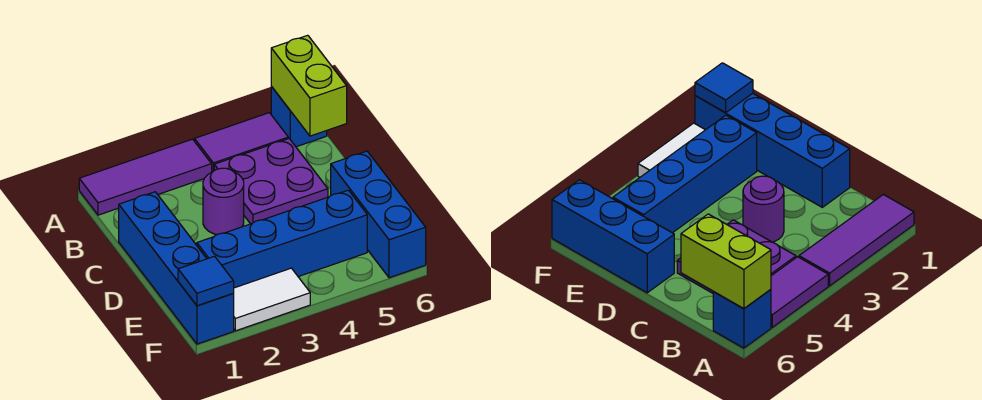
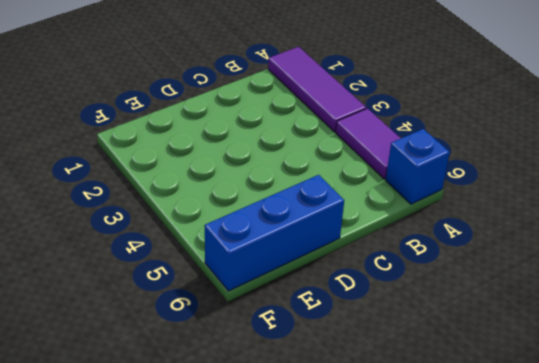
none -> purple 2x2 plate [214,139,328,224]
none -> blue 1x4 brick [119,192,234,344]

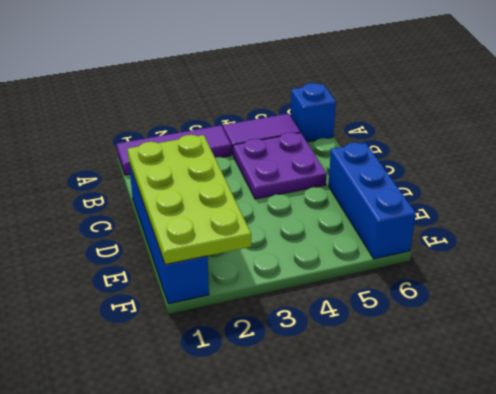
lime 2x4 plate [128,135,251,265] -> blue 1x1 tile [178,256,234,306]
none -> purple 1x1 round brick [203,168,244,235]
none -> blue 1x4 brick [197,190,367,288]

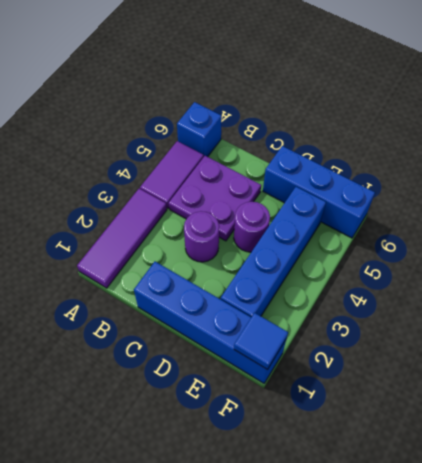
purple 1x1 round brick [234,202,270,252] -> none
none -> white 1x2 tile [233,268,310,331]
none -> lime 1x2 brick [271,35,347,136]

